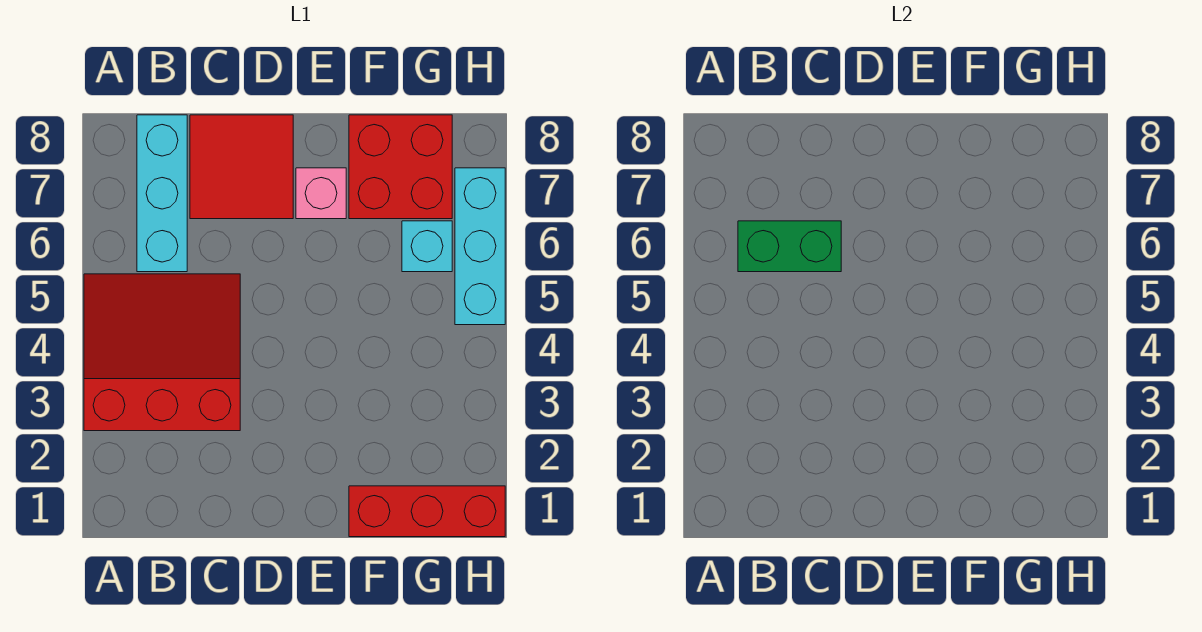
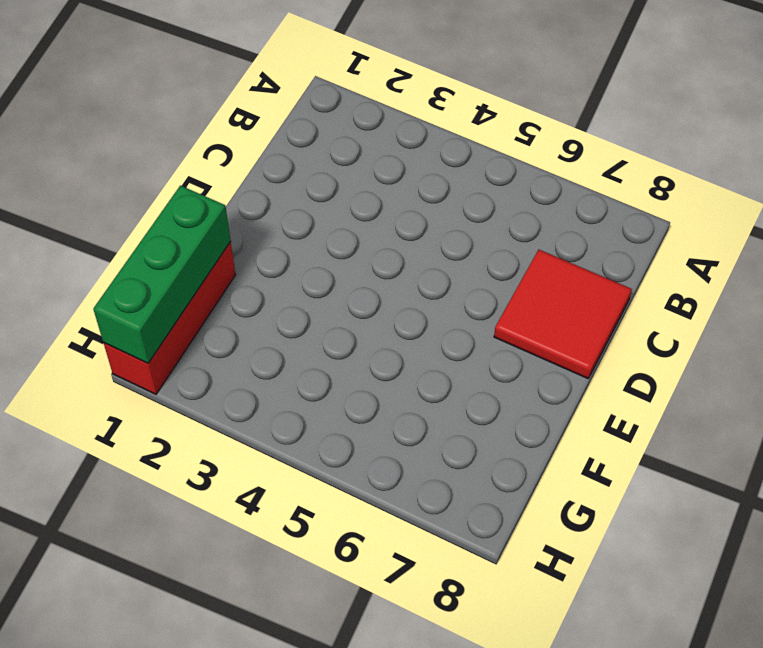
green 1x3 brick [93,186,231,363] -> none
none -> red 3x3 slope [84,274,240,431]
none -> cyan 1x3 brick [137,115,187,272]

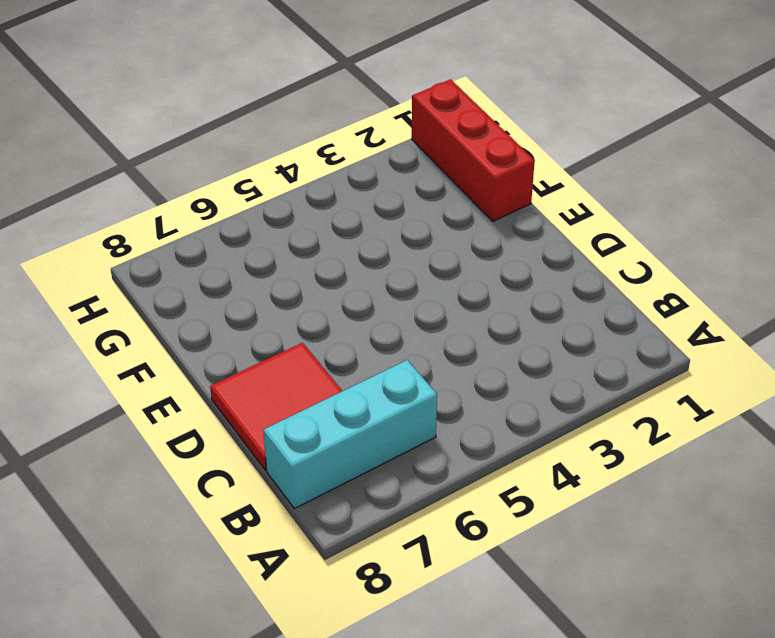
none -> red 3x3 slope [84,274,240,431]
none -> pink 1x1 brick [296,168,346,219]

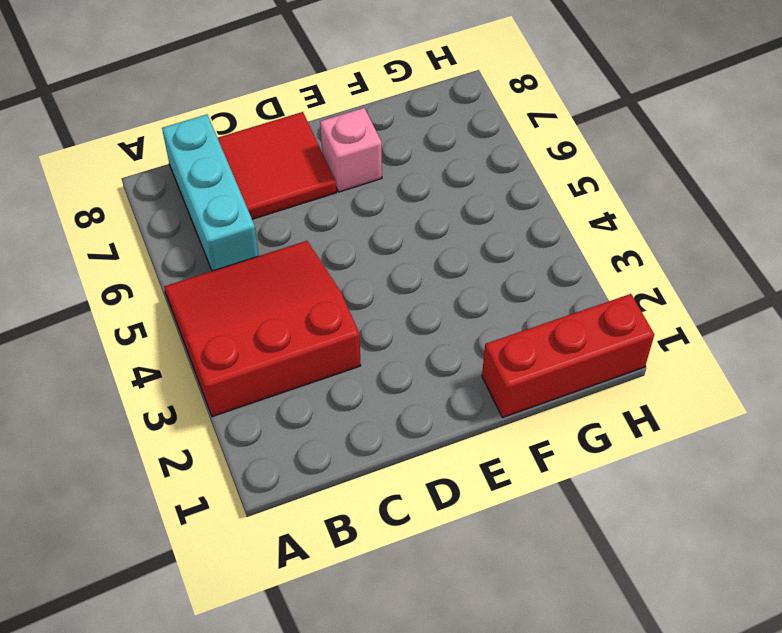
none -> red 2x2 brick [349,115,452,219]
none -> cyan 1x1 brick [402,221,452,272]

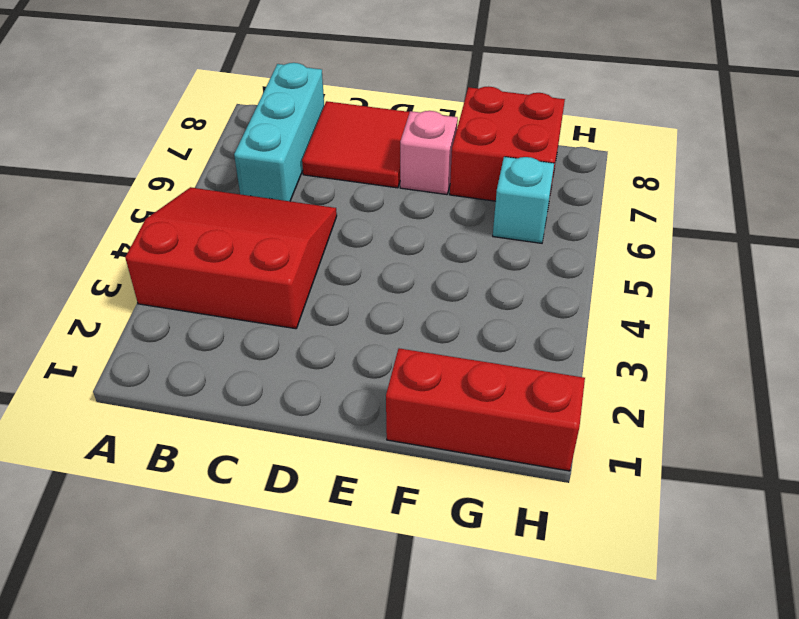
none -> cyan 1x3 brick [455,168,505,325]
none -> green 1x2 brick [738,221,841,272]

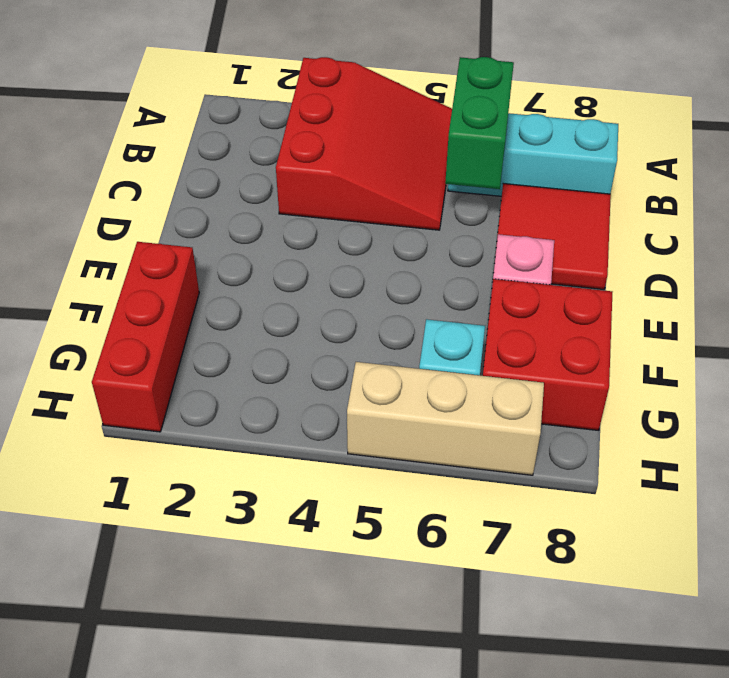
tan 1x3 brick [347,362,544,475] -> cyan 1x3 brick [455,168,505,325]

